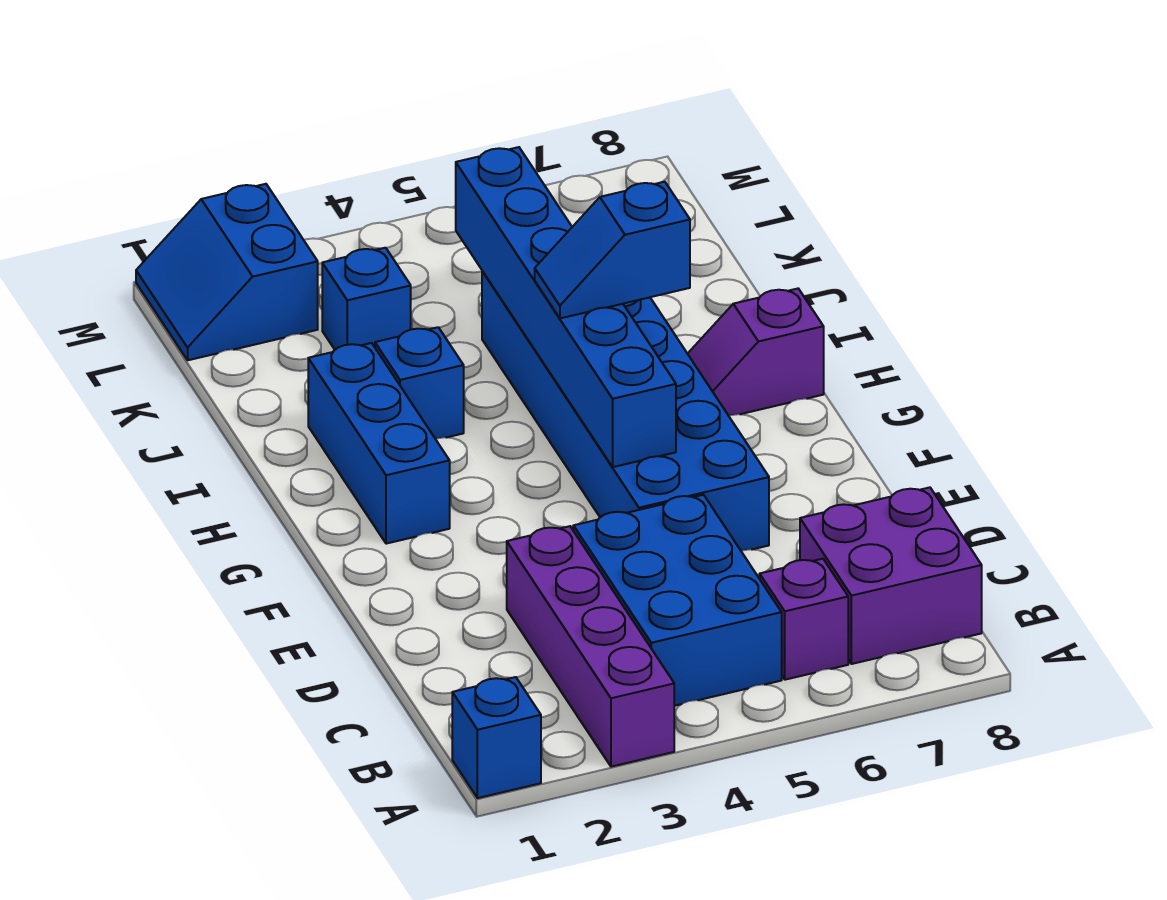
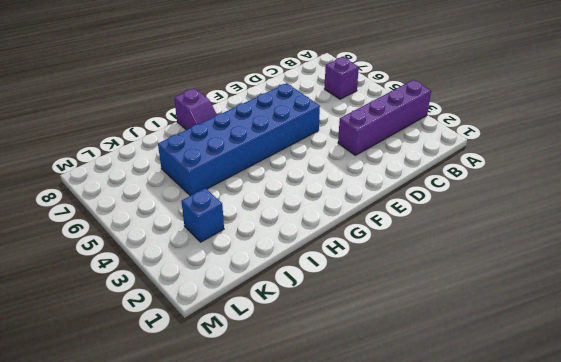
none -> blue 1x1 brick [452,677,541,798]
none -> blue 2x3 brick [573,495,782,706]
none -> purple 2x2 brick [800,487,982,664]

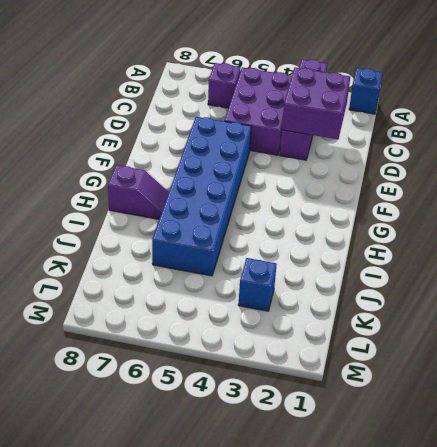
purple 2x3 brick [224,67,292,155] -> blue 2x3 brick [573,495,782,706]
purple 2x2 brick [282,67,350,139] -> purple 2x2 brick moved to [800,487,982,664]
none -> blue 1x3 brick [308,343,450,544]
none -> blue 1x1 brick [375,327,464,439]
none -> blue 2x2 slope [136,184,318,360]

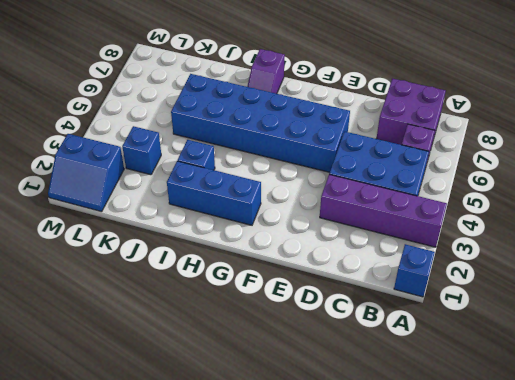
none -> blue 1x6 brick [456,147,676,467]
none -> blue 1x2 slope [535,182,690,318]

